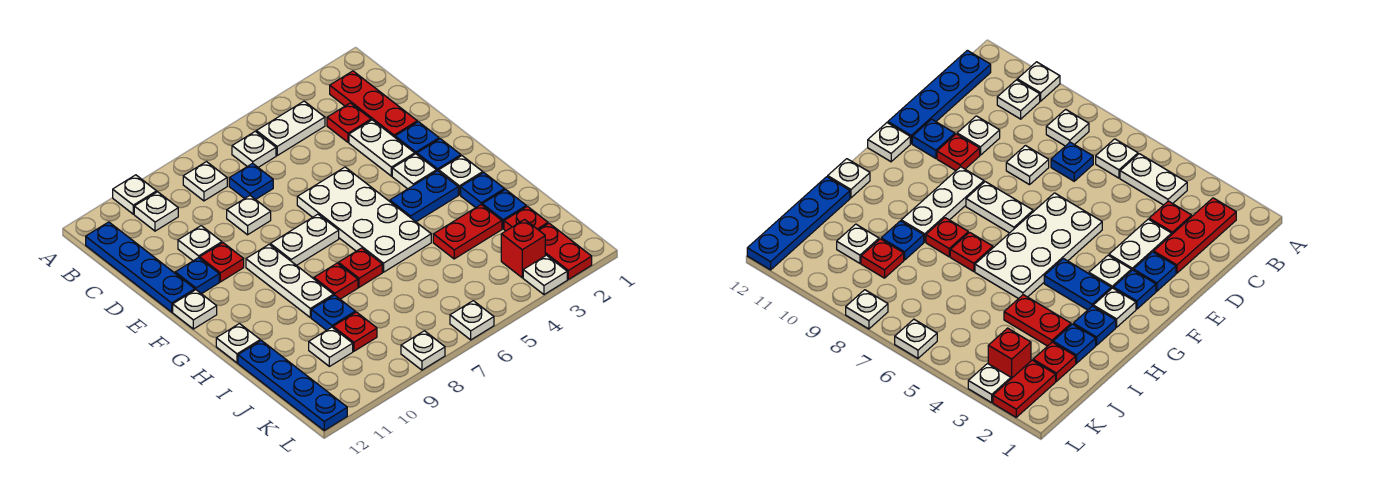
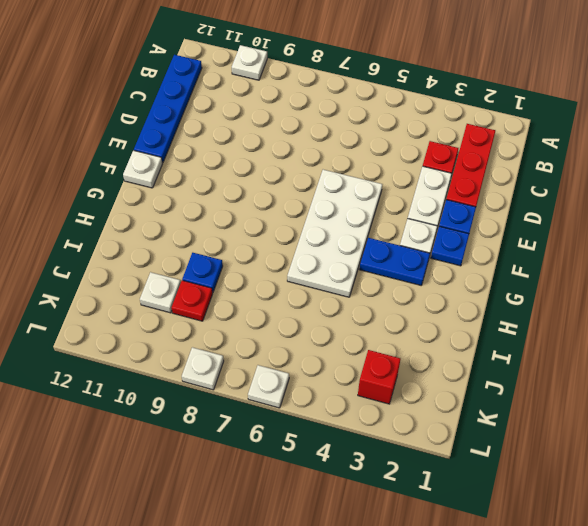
none -> white 1x2 plate [256,101,325,155]
none -> white 1x1 plate [232,131,276,167]
none -> white 1x1 plate [183,162,227,201]
none -> white 1x1 plate [134,192,178,231]

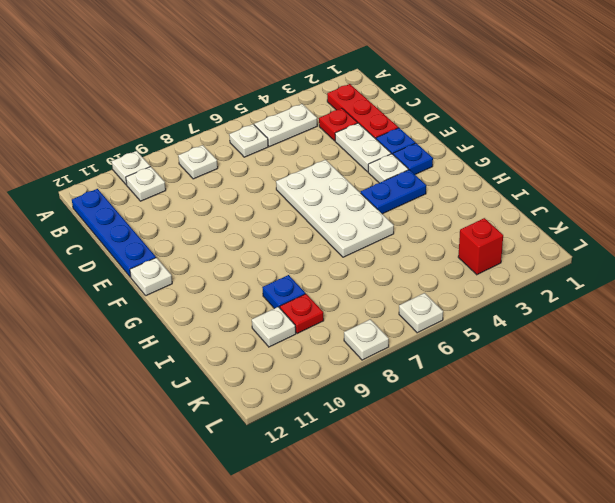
none -> blue 1x1 plate [229,163,273,200]
none -> white 1x1 plate [227,196,271,235]
none -> white 1x1 plate [178,226,222,261]
none -> red 1x1 plate [200,243,244,282]

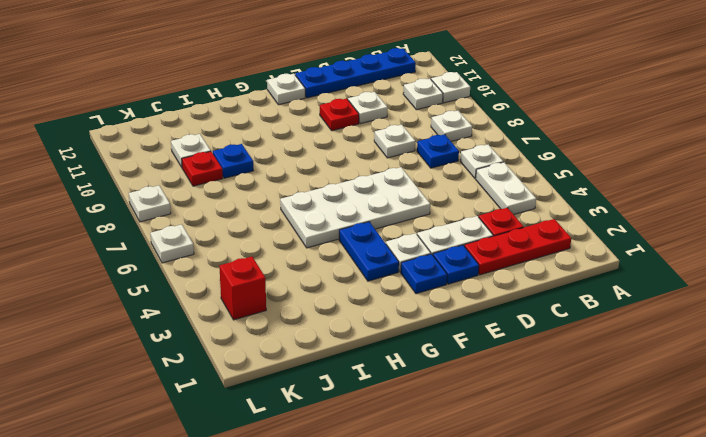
none -> blue 1x1 plate [175,258,219,294]
none -> white 1x2 plate [270,214,339,265]
none -> white 1x3 plate [246,244,334,317]
none -> white 1x1 plate [439,156,483,195]

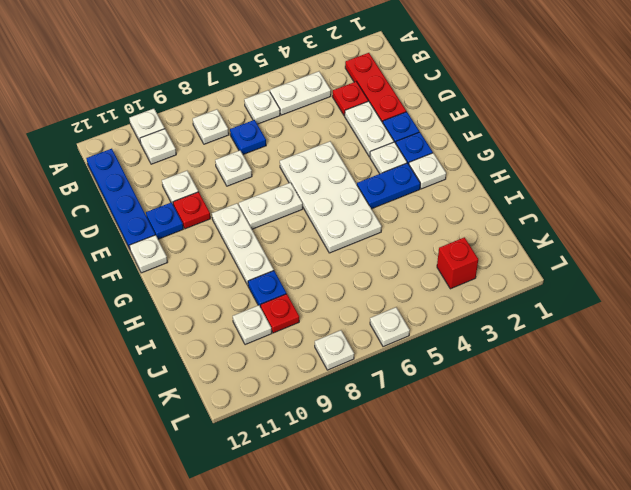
none -> blue 1x1 plate [461,173,505,208]
none -> red 1x1 plate [338,248,382,287]
none -> red 1x1 plate [314,263,358,299]
none -> white 1x1 plate [216,324,260,363]

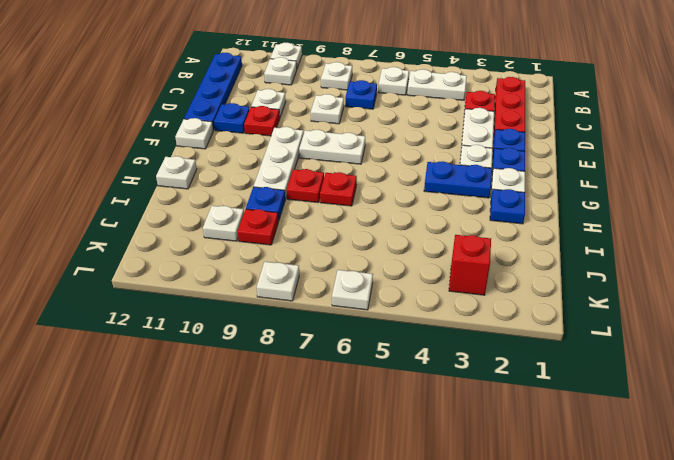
none -> white 2x4 plate [297,167,431,272]
none -> blue 1x1 plate [482,190,526,229]
none -> red 1x2 plate [433,205,502,259]
none -> blue 1x4 plate [238,340,347,430]

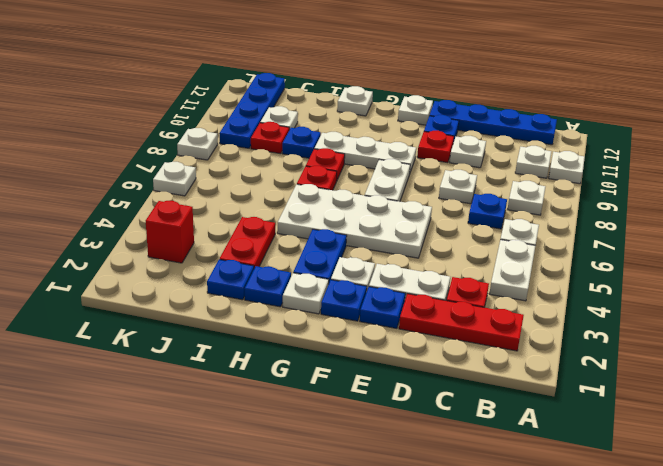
blue 1x4 plate [219,73,285,148] -> blue 1x4 plate turned to [238,340,347,430]
none -> red 1x1 plate [504,206,548,231]
none -> red 1x2 plate [539,223,592,279]
none -> white 1x1 plate [523,255,567,295]

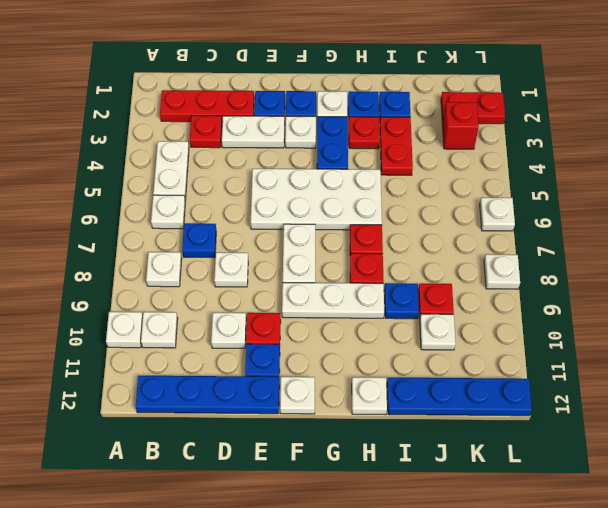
red 1x1 plate [349,117,380,149] -> red 1x1 plate moved to [504,206,548,231]
none -> white 1x1 plate [523,255,567,295]

